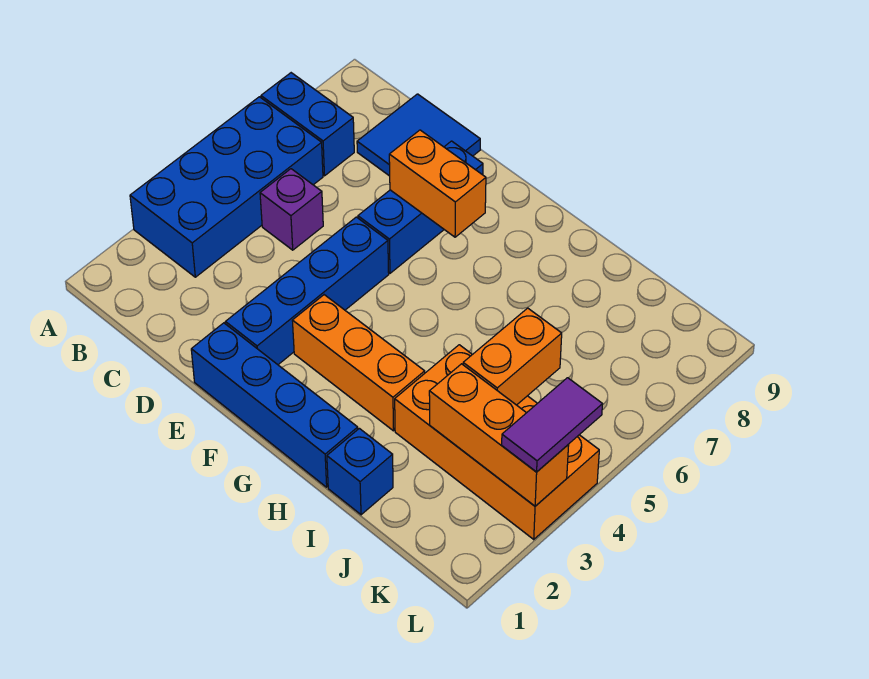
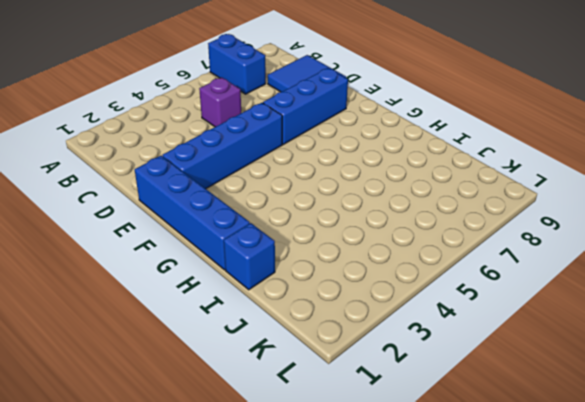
none -> blue 2x4 brick [130,97,323,277]
none -> orange 1x3 brick [292,295,425,431]
none -> orange 2x4 brick [395,345,599,539]

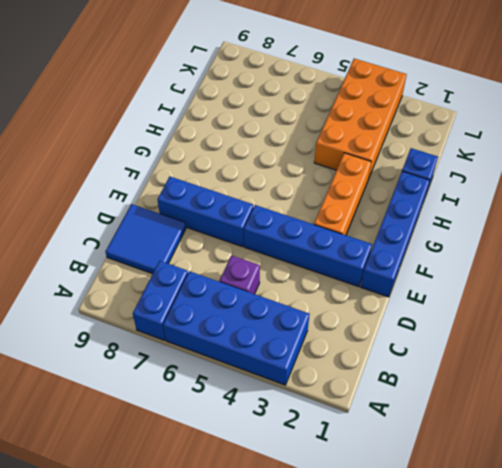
none -> orange 1x2 brick [389,130,486,237]
none -> orange 1x3 brick [429,364,569,506]
none -> orange 1x2 brick [463,308,562,405]

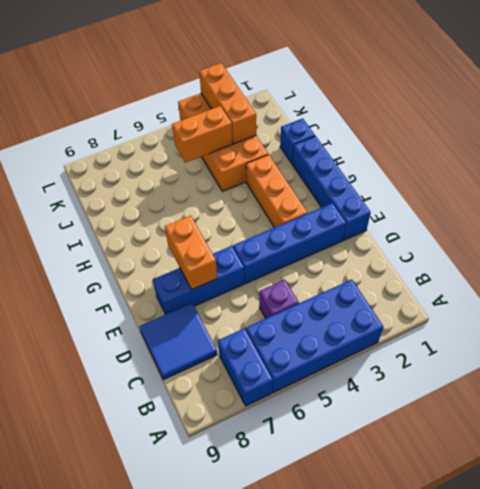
none -> purple 1x2 tile [502,378,603,472]

